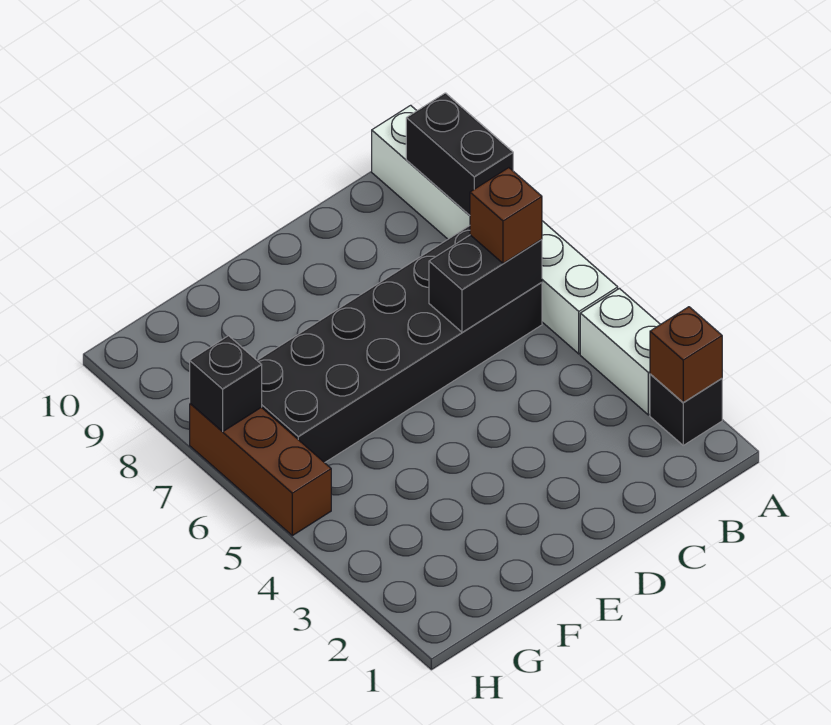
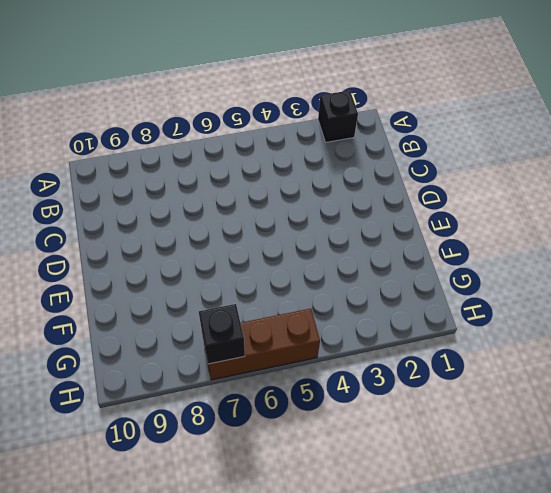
none -> white 1x2 brick [580,289,660,415]
none -> white 1x6 brick [372,105,618,354]

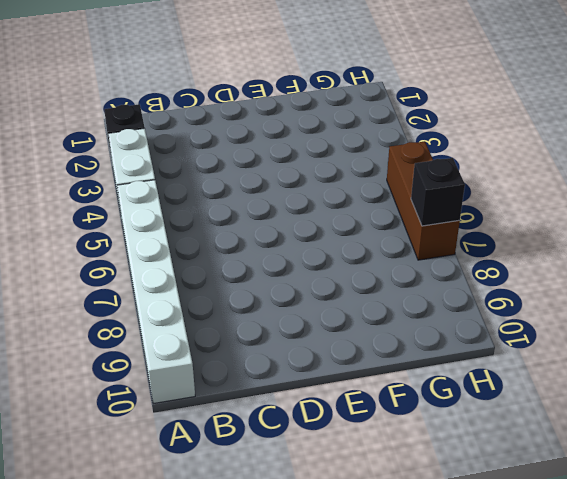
none -> black 2x6 brick [257,226,542,463]
none -> brown 1x1 brick [650,307,722,403]

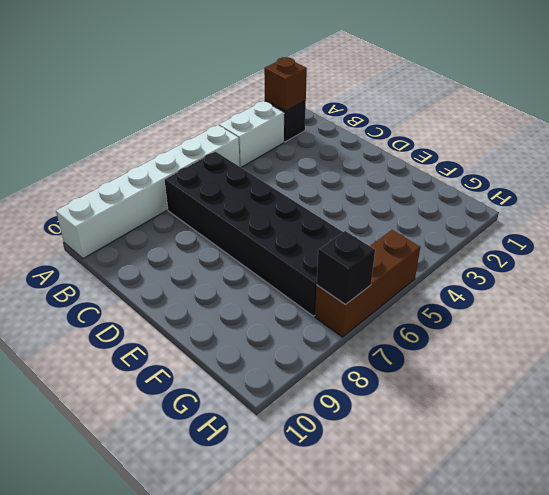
none -> black 1x2 brick [406,93,513,215]
none -> black 1x2 brick [429,235,542,332]

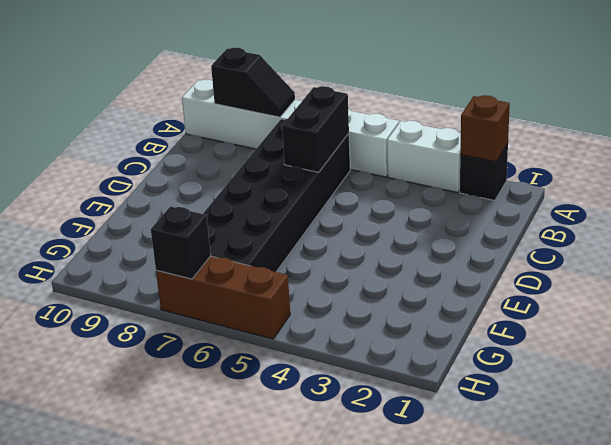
black 1x2 slope [211,48,295,117] -> black 1x2 brick [406,93,513,215]
none -> brown 1x1 brick [470,168,542,263]

